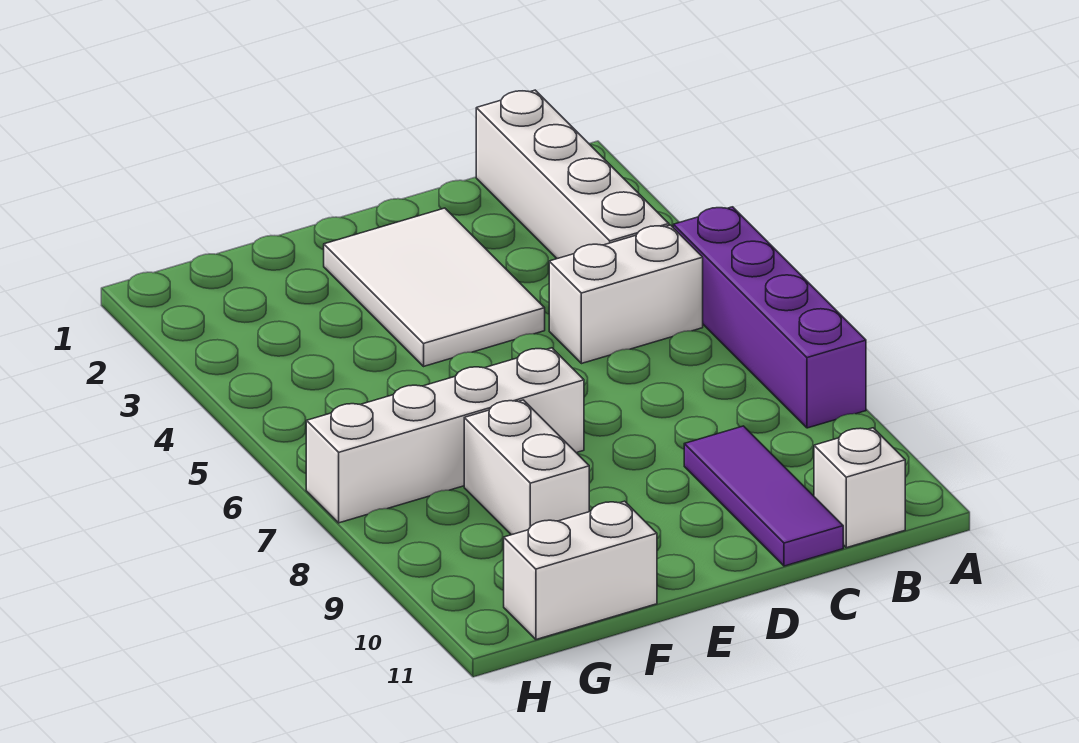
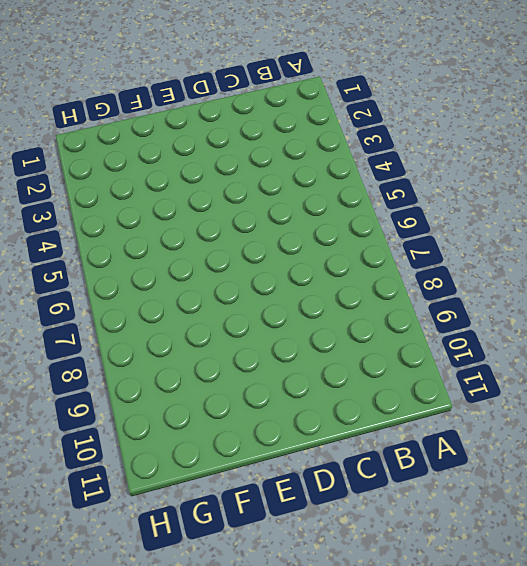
none -> purple 1x4 brick [673,207,866,428]
none -> white 1x4 brick [476,90,669,259]

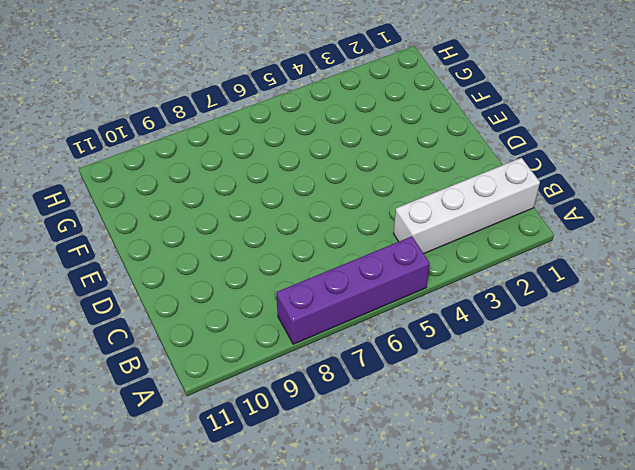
none -> white 1x2 brick [549,225,703,364]
none -> white 1x1 brick [814,428,905,548]

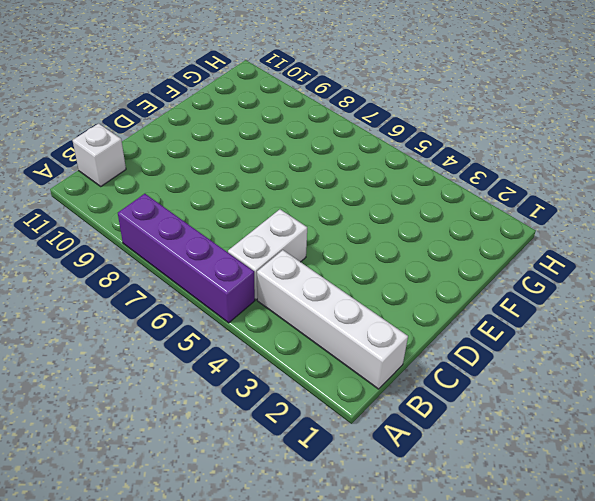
none -> purple 1x3 tile [684,426,843,566]
none -> white 2x3 tile [324,208,545,366]

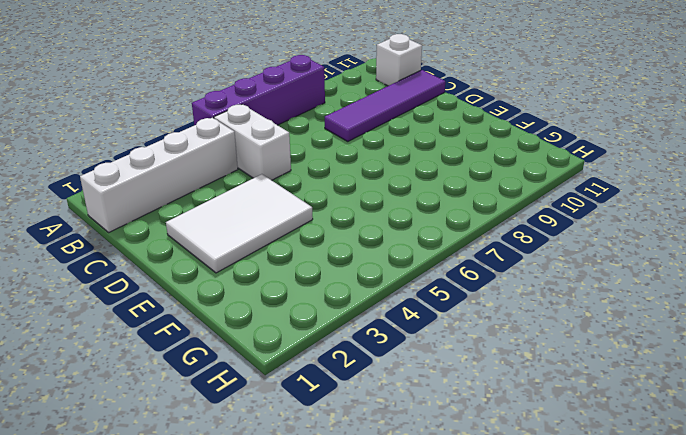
purple 1x4 tile [325,70,445,141] -> purple 1x3 tile [684,426,843,566]
none -> white 1x4 brick [306,348,584,523]
none -> white 1x2 brick [464,400,589,535]

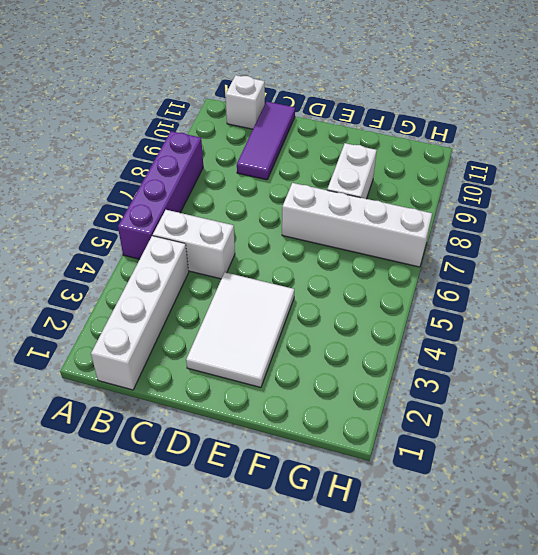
none -> white 1x2 brick [504,501,657,639]

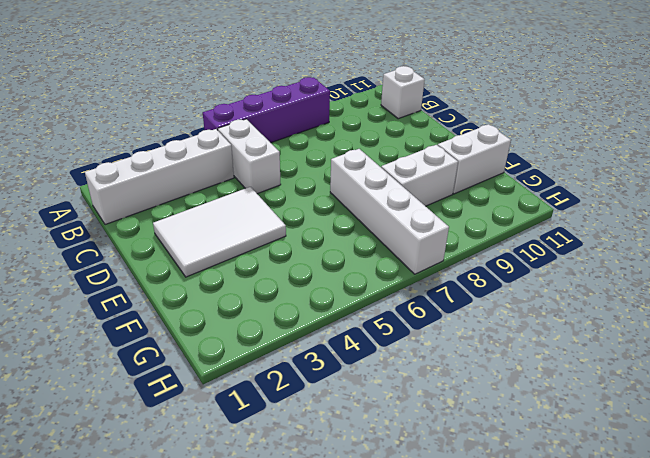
white 1x2 brick [438,124,511,194] -> white 1x2 brick turned to [504,501,657,639]
none -> purple 1x3 tile [684,426,843,566]

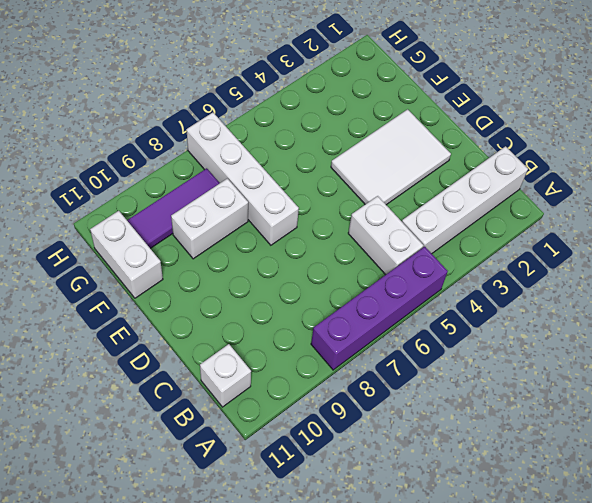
purple 1x3 tile [127,168,220,248] -> purple 1x3 tile moved to [684,426,843,566]

